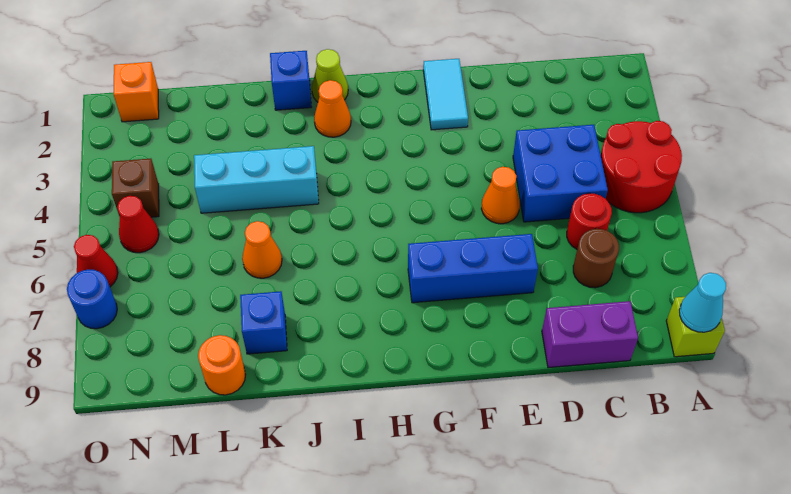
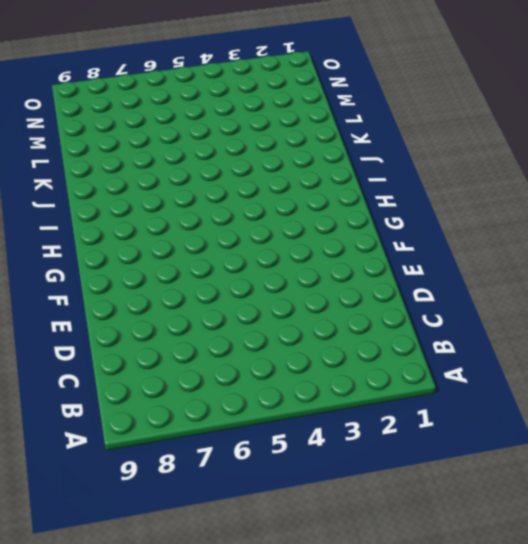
none -> red 2x2 round brick [601,121,682,213]
none -> lime 1x1 brick [666,297,725,357]
none -> blue 2x2 brick [513,125,608,222]

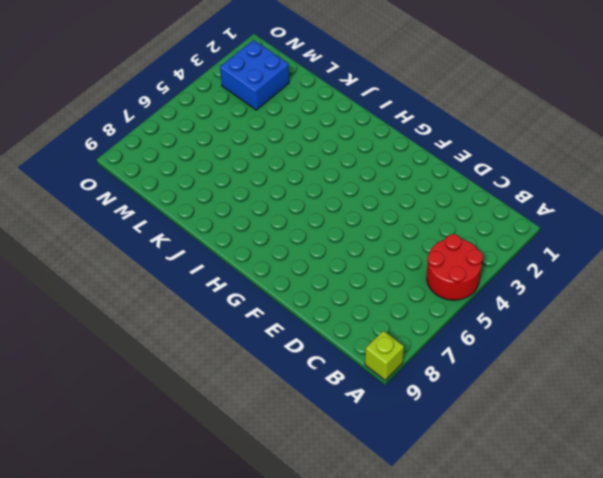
blue 2x2 brick [220,40,289,110] -> blue 2x2 brick moved to [513,125,608,222]
none -> red 1x1 round brick [567,193,612,249]
none -> brown 1x1 round brick [573,229,619,288]
none -> purple 1x2 brick [542,301,638,368]

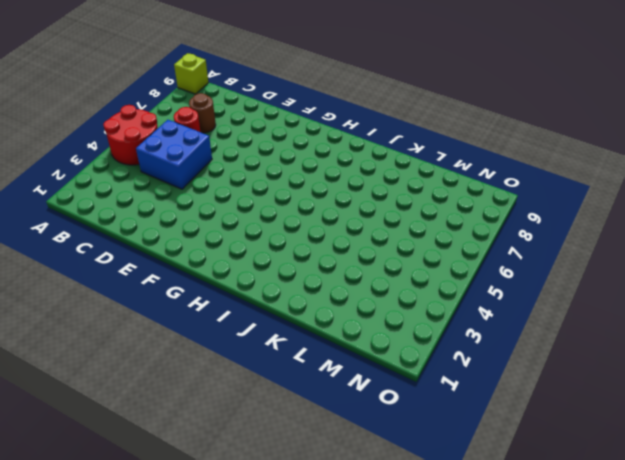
none -> purple 1x2 brick [542,301,638,368]
none -> orange 1x1 cone [481,167,520,224]
none -> blue 1x3 brick [408,234,538,303]

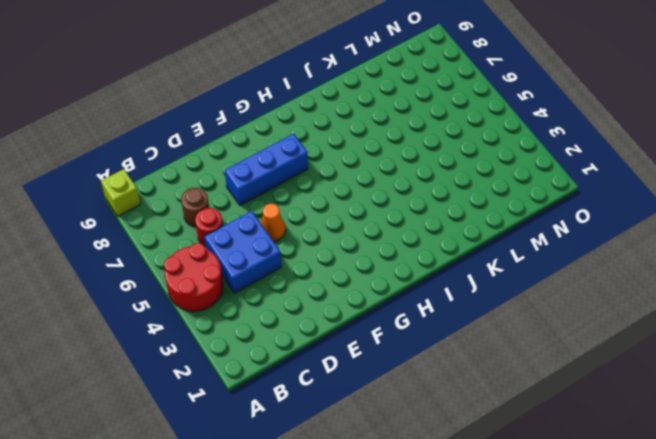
none -> purple 1x2 brick [542,301,638,368]
none -> cyan 1x2 tile [423,59,468,130]
none -> lime 1x1 cone [312,49,348,102]

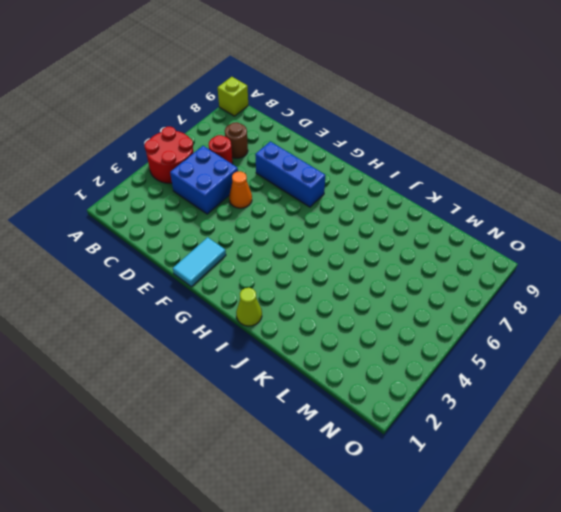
none -> purple 1x2 brick [542,301,638,368]
none -> orange 1x1 cone [314,80,351,137]
none -> blue 1x1 brick [270,51,311,110]

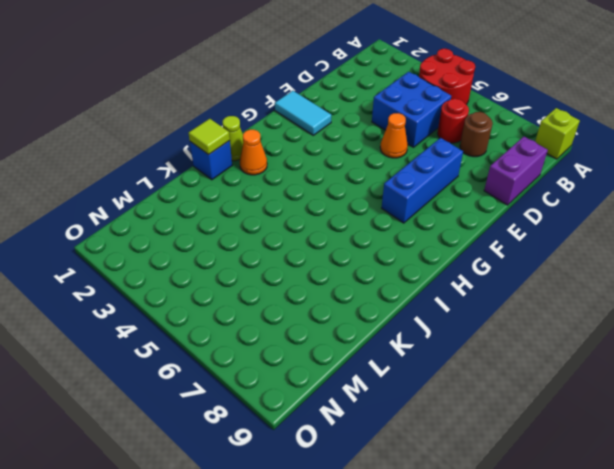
lime 1x1 tile [189,119,230,155] -> none
none -> cyan 1x3 brick [194,146,319,213]
none -> orange 1x1 cone [242,221,282,278]
none -> blue 1x1 brick [240,291,287,354]

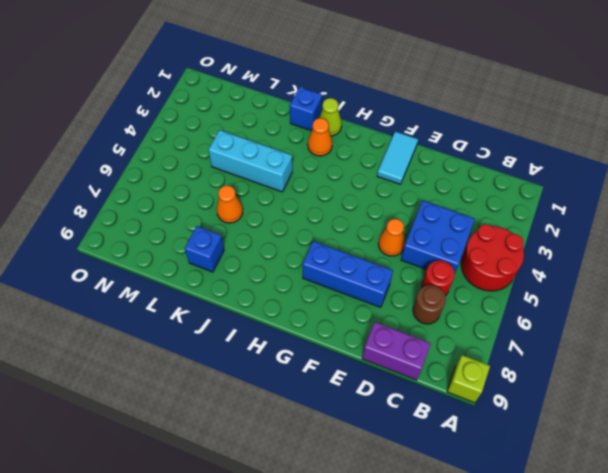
none -> orange 1x1 round brick [198,335,246,395]
none -> orange 1x1 brick [114,62,159,122]
none -> brown 1x1 brick [112,159,159,217]

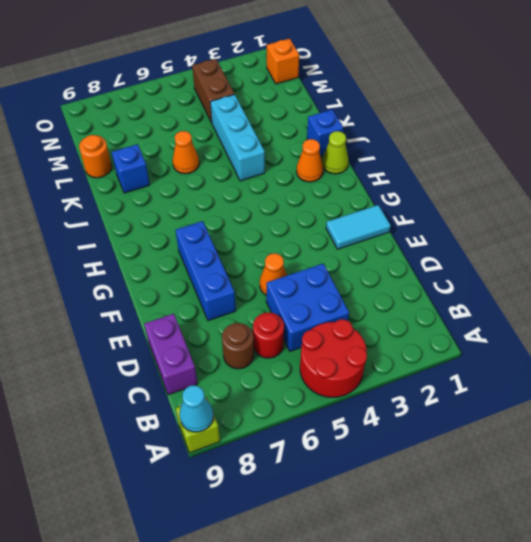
brown 1x2 brick [192,59,234,123] -> brown 1x1 brick [112,159,159,217]
none -> red 1x1 cone [117,196,159,253]
none -> red 1x1 cone [74,235,118,287]
none -> blue 1x1 round brick [67,270,117,329]

